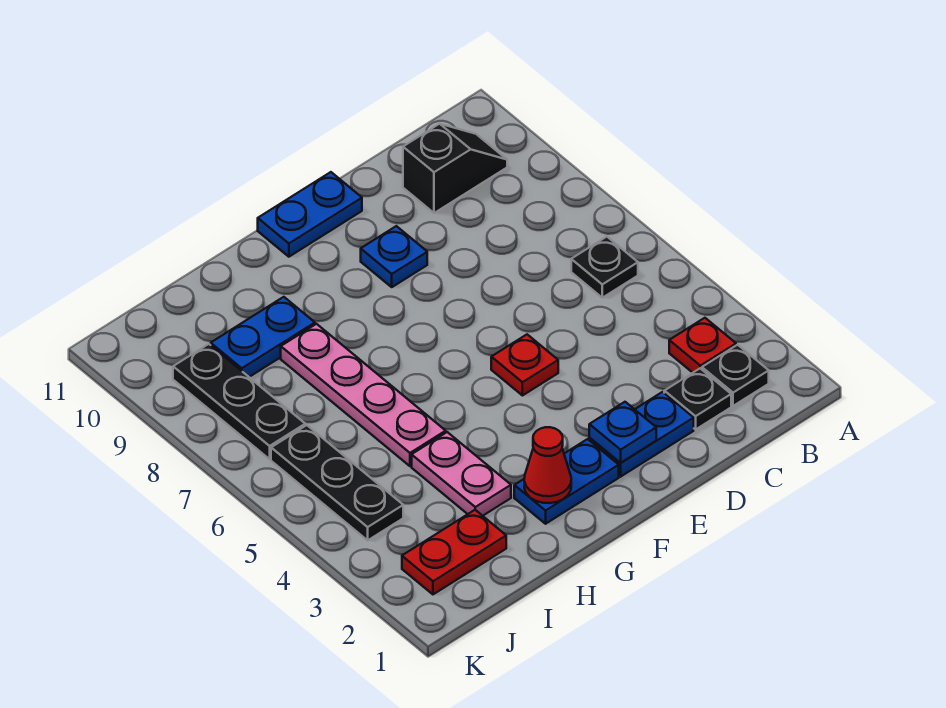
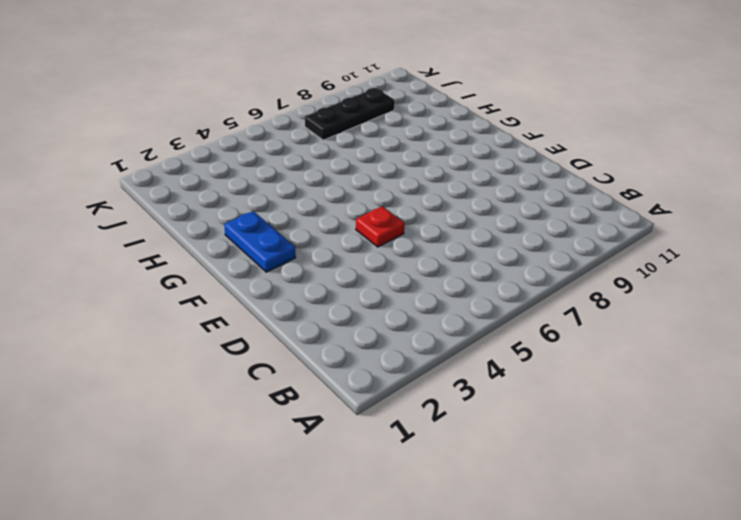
none -> black 1x1 plate [702,345,769,406]
none -> red 1x1 plate [669,318,736,373]
none -> black 1x1 plate [571,237,638,298]

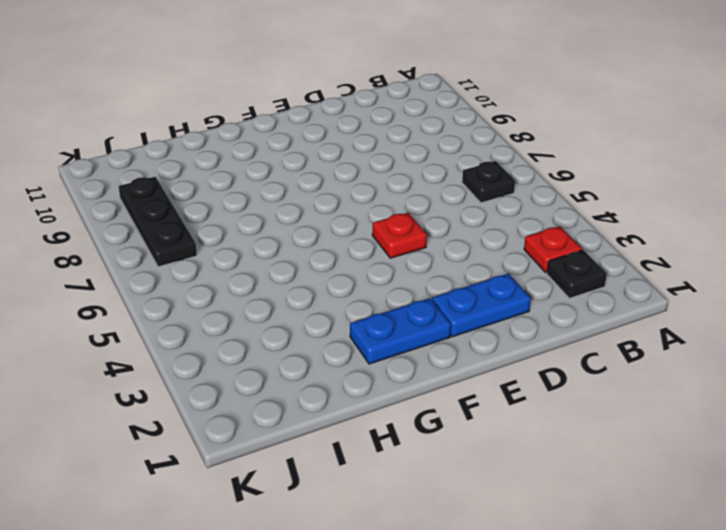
none -> black 1x2 slope [403,124,507,213]
none -> black 1x1 plate [664,368,731,429]
none -> blue 1x1 plate [361,226,427,287]

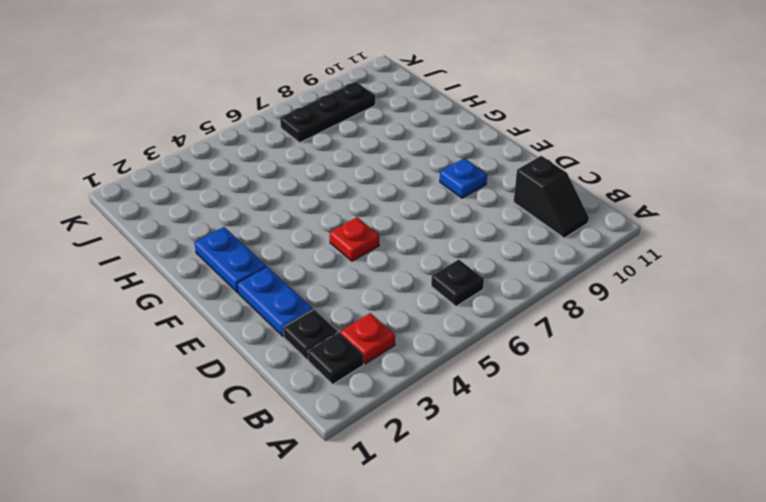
none -> blue 1x2 plate [258,172,362,257]
none -> pink 1x2 plate [412,432,511,516]
none -> pink 1x4 plate [281,324,446,466]

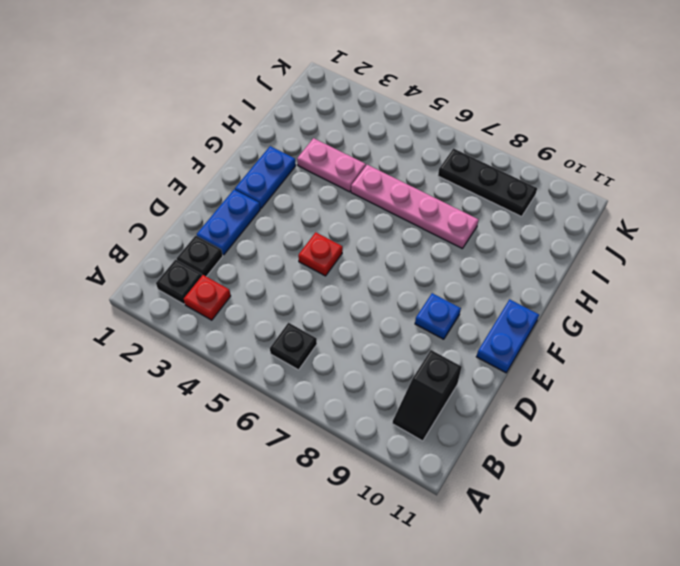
none -> blue 1x2 plate [211,297,315,377]
none -> red 1x2 plate [402,510,506,594]
none -> black 1x3 plate [271,425,403,540]

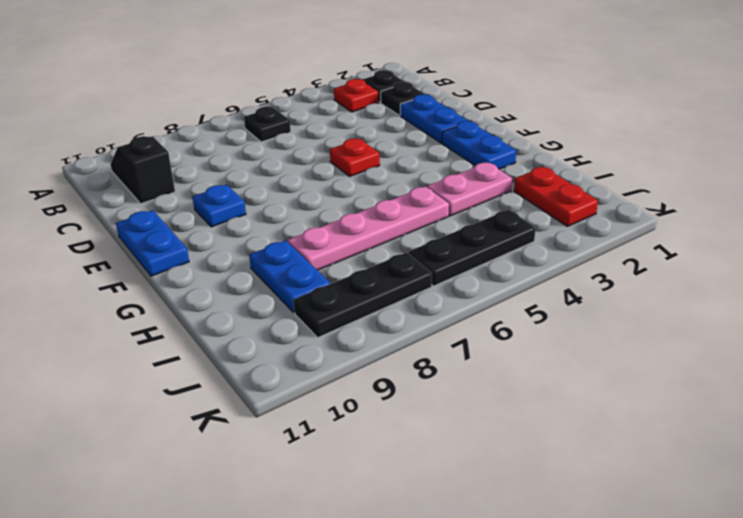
none -> blue 1x1 plate [589,402,656,463]
none -> red 1x1 cone [524,427,571,503]

